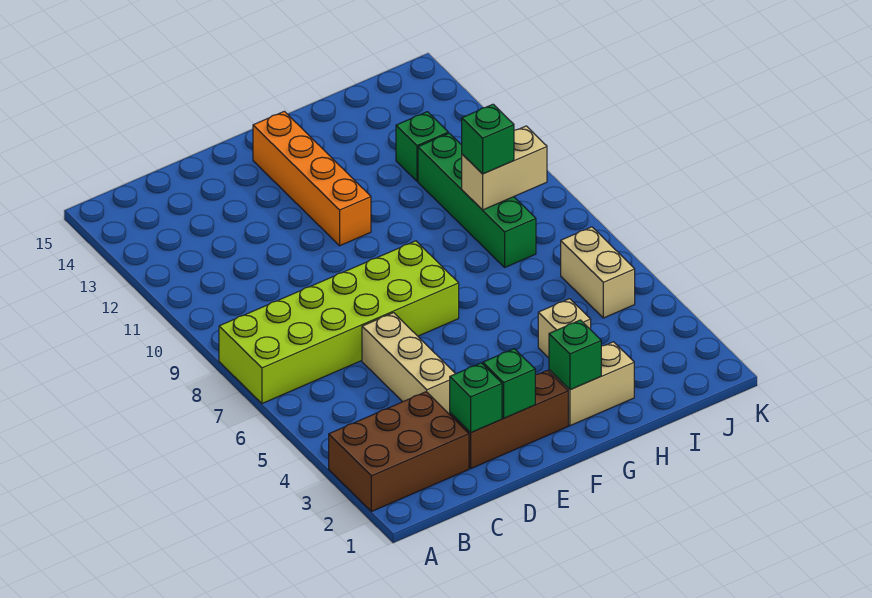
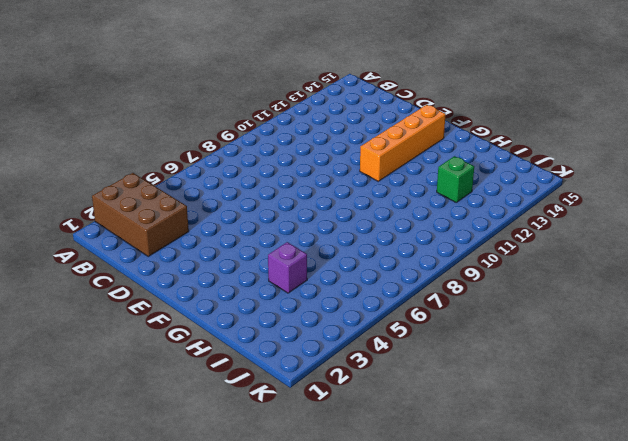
purple 1x1 brick [268,242,307,293] -> tan 1x1 brick [538,299,591,358]
none -> lime 2x6 brick [219,241,459,403]
none -> brown 1x3 brick [450,370,568,468]
none -> tan 1x3 brick [362,313,455,414]

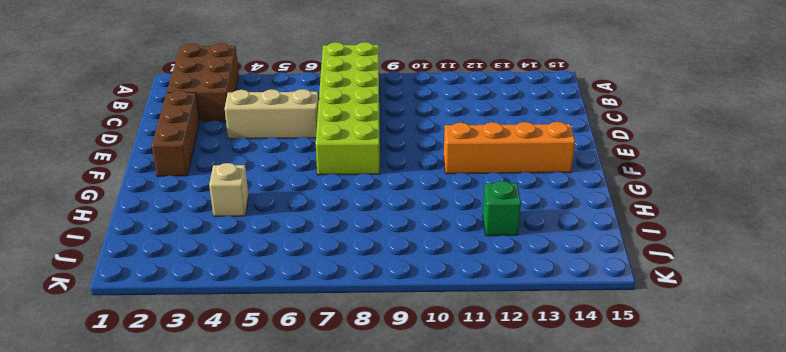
none -> tan 1x2 brick [549,342,634,426]
none -> green 1x4 brick [418,133,536,267]
none -> tan 1x2 brick [561,227,635,318]

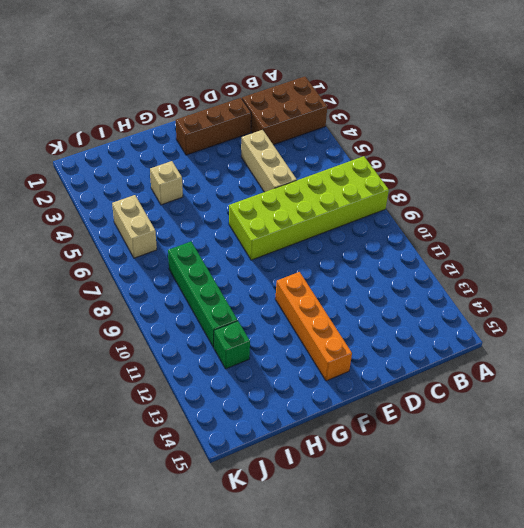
none -> tan 1x2 brick [549,342,634,426]
none -> green 1x1 brick [450,363,502,433]
none -> green 1x1 brick [483,349,535,418]

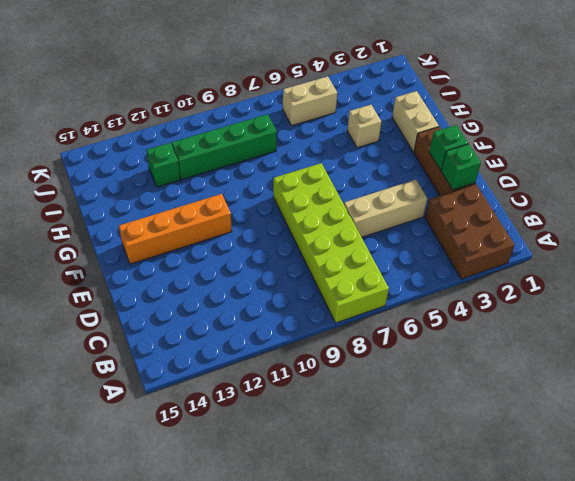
none -> green 1x1 brick [549,320,601,390]
none -> tan 1x2 brick [462,126,547,210]
none -> green 1x1 brick [462,104,514,174]

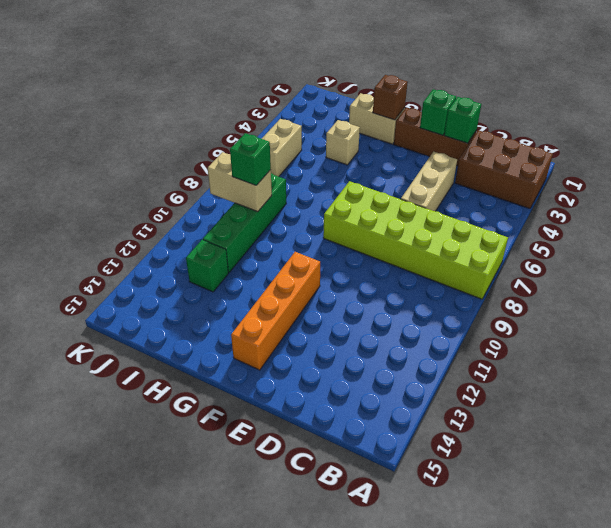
brown 1x1 brick [373,75,408,120] -> green 1x1 brick [549,320,601,390]

